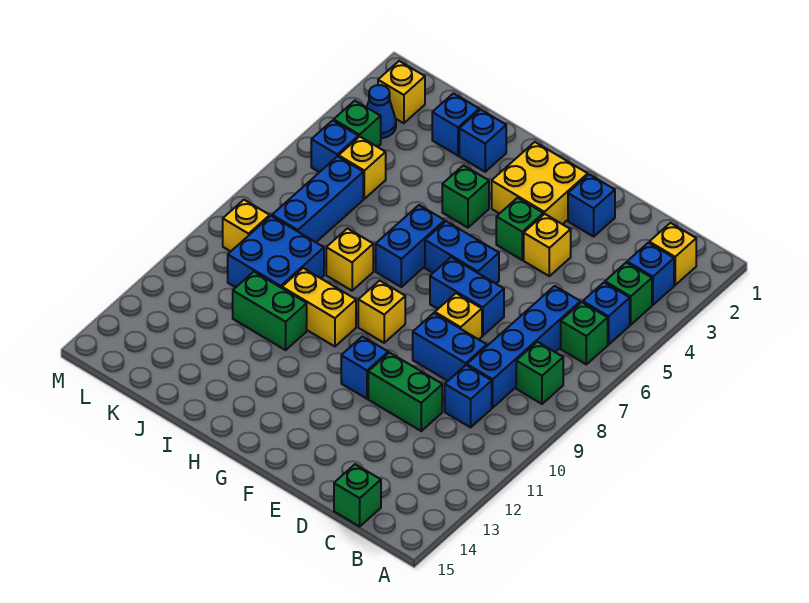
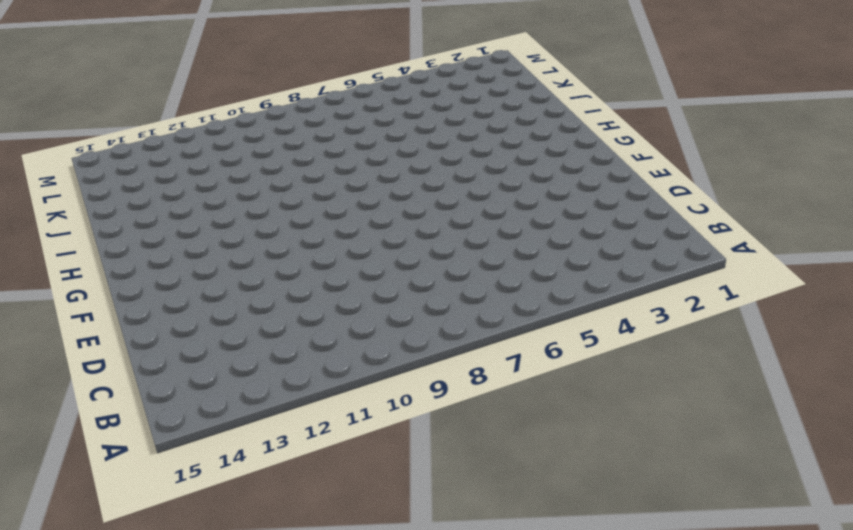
none -> yellow 1x1 brick [649,223,696,285]
none -> blue 1x1 brick [627,243,674,305]
none -> green 1x1 brick [605,263,652,325]
none -> blue 1x1 brick [583,282,630,345]

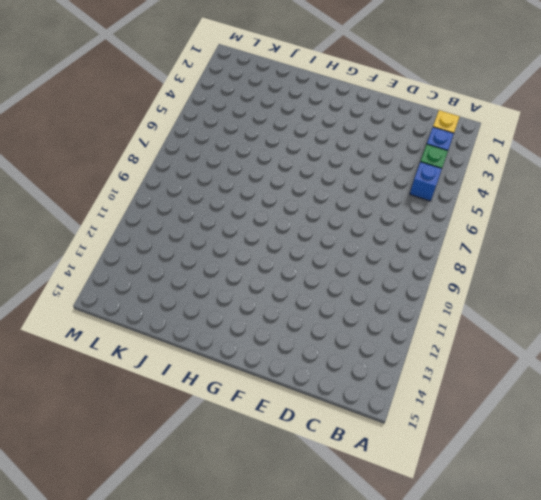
none -> green 1x1 brick [561,302,608,364]
none -> green 1x1 brick [516,342,563,404]
none -> blue 1x4 brick [467,286,580,408]
none -> blue 1x1 brick [445,365,492,427]

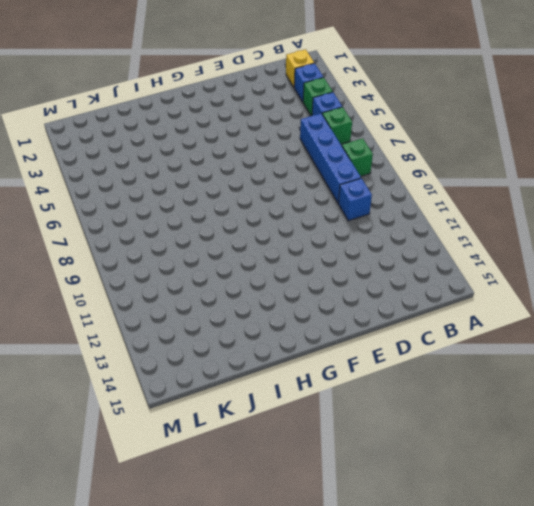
none -> green 1x1 brick [334,464,381,526]
none -> blue 1x2 brick [413,313,487,381]
none -> green 1x2 brick [368,353,442,431]
none -> blue 1x1 brick [568,174,615,236]

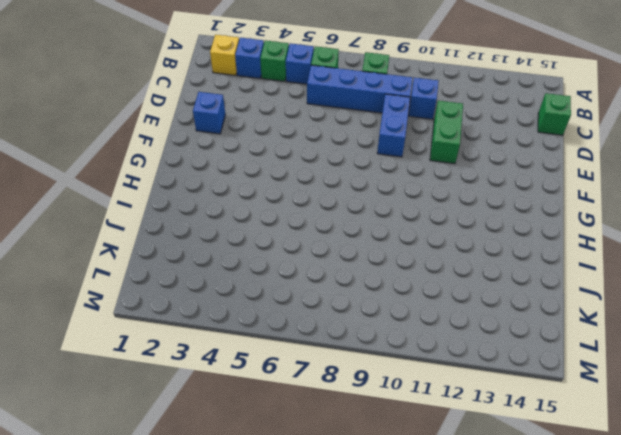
none -> yellow 1x1 brick [524,214,571,276]
none -> blue 1x2 brick [430,257,504,336]
none -> yellow 1x1 brick [435,293,482,339]
none -> yellow 2x2 brick [492,142,588,224]

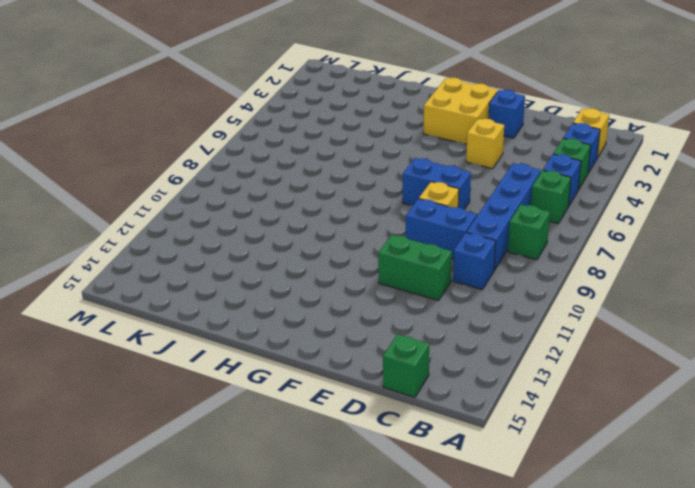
none -> green 1x1 brick [496,198,543,260]
none -> blue 1x2 brick [425,221,499,284]
none -> blue 1x1 brick [341,336,388,399]
none -> yellow 1x1 brick [358,281,405,343]

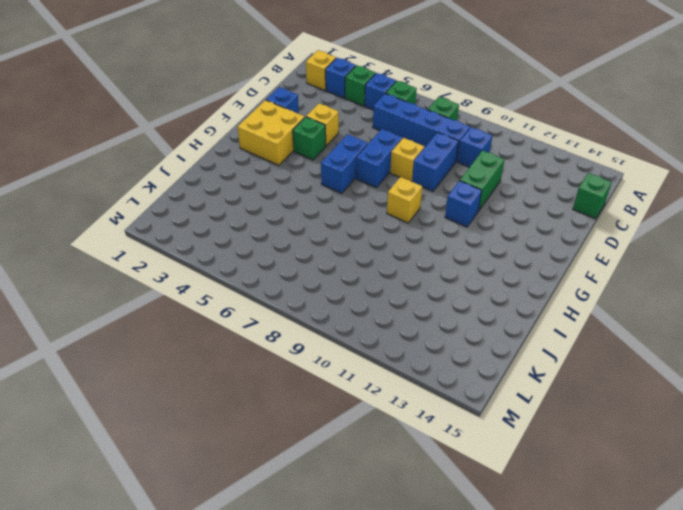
none -> green 1x1 brick [442,165,489,228]
none -> blue 1x2 brick [376,205,445,287]
none -> yellow 1x2 brick [282,268,356,346]
none -> blue 1x1 brick [459,110,506,172]

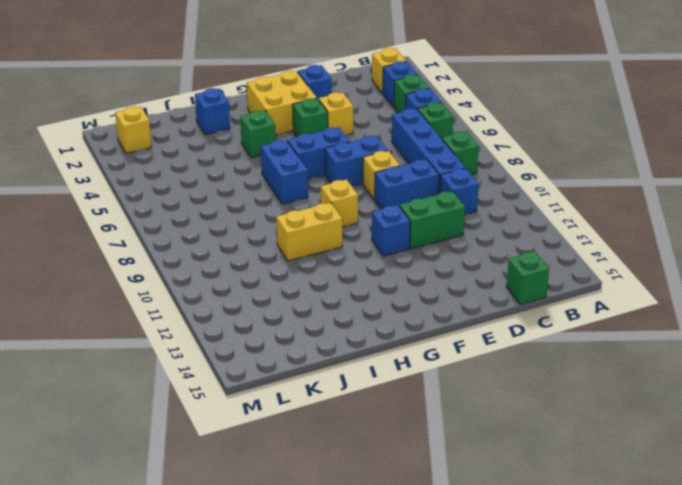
none -> yellow 1x1 brick [326,228,373,291]
none -> green 1x2 brick [233,272,307,350]
none -> blue 1x1 brick [432,93,479,156]
none -> blue 2x2 brick [228,216,324,288]

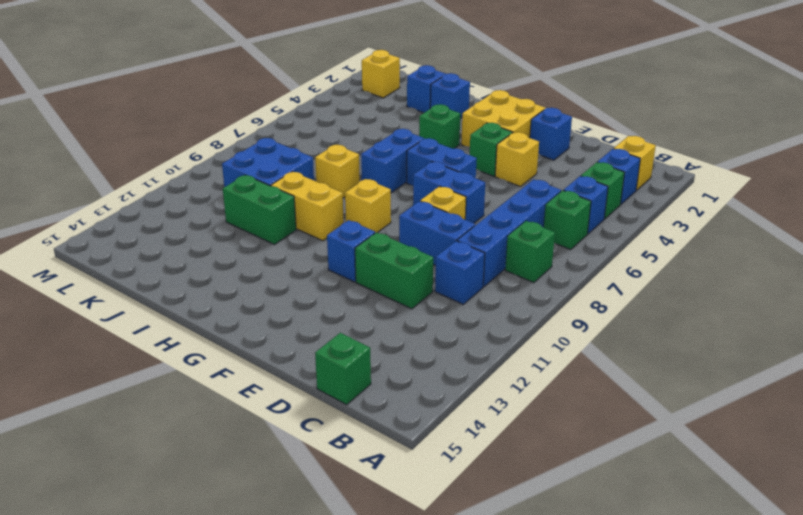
none -> yellow 1x1 brick [339,137,386,199]
none -> blue 1x3 brick [272,156,363,242]
none -> blue 1x1 cone [367,85,396,138]
none -> green 1x1 brick [334,101,381,147]

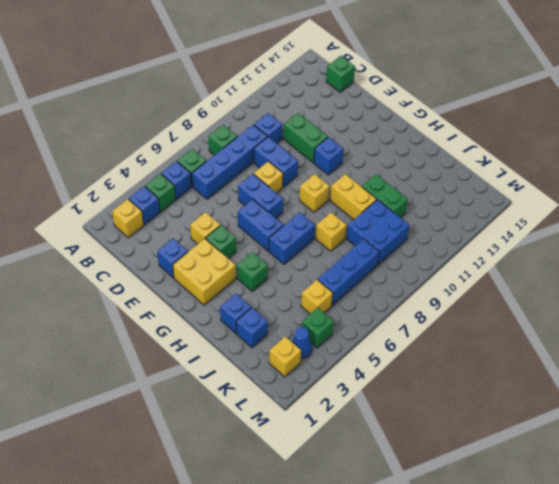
none -> blue 1x1 brick [311,120,358,172]
none -> yellow 1x1 brick [223,200,270,251]

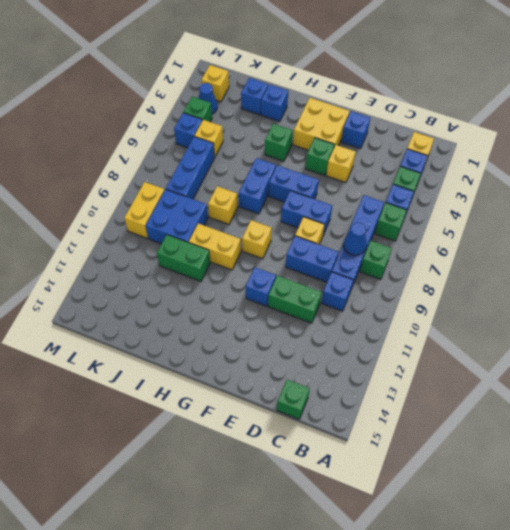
blue 1x1 cone [343,222,367,255] -> none
yellow 1x2 brick [124,182,165,239] -> yellow 1x1 brick [223,200,270,251]

